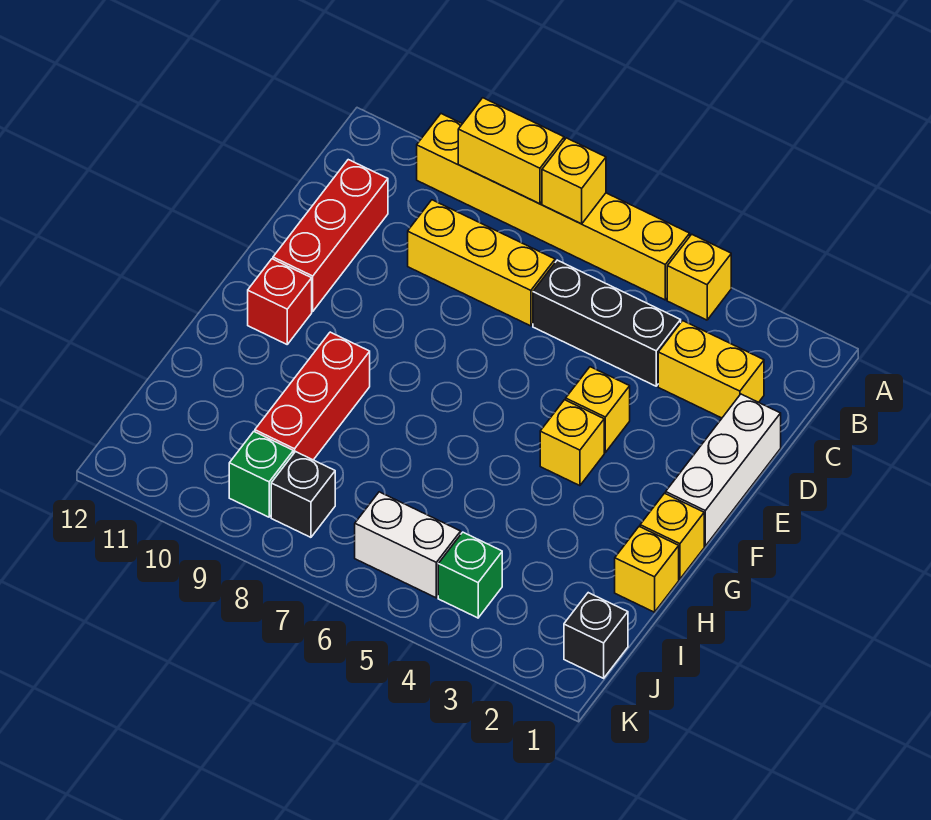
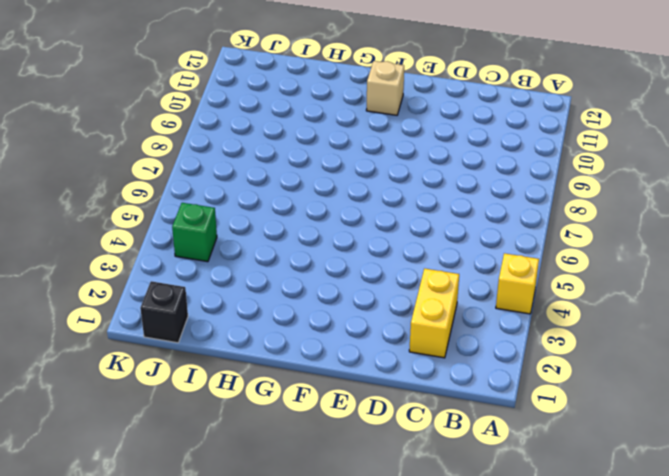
tan 1x1 brick [366,61,404,115] -> red 1x1 brick [248,259,312,344]
none -> yellow 1x6 brick [417,114,690,300]
none -> black 1x3 brick [533,260,681,386]
none -> yellow 1x3 brick [408,200,555,326]

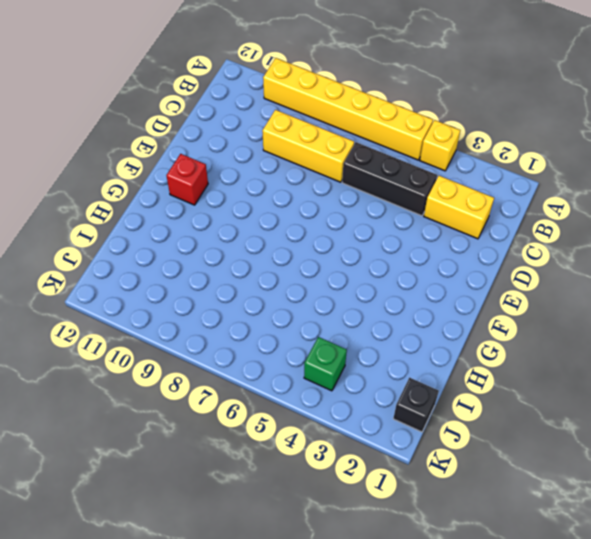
none -> red 1x3 brick [273,160,388,311]
none -> white 1x3 brick [666,394,781,546]
none -> yellow 1x1 brick [566,367,630,452]

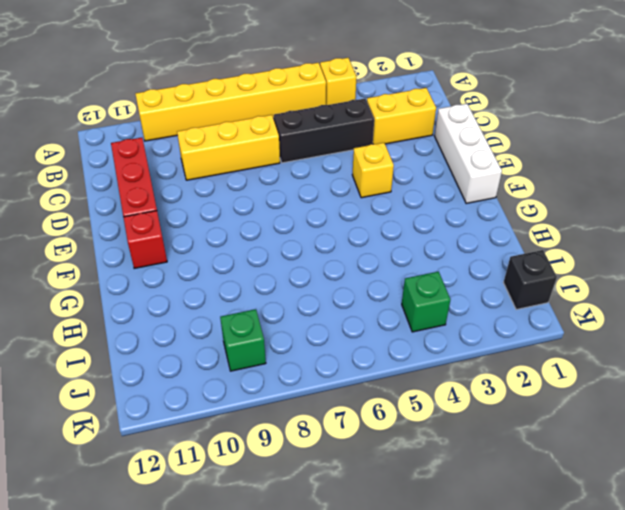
none -> yellow 1x1 brick [540,400,604,486]
none -> yellow 1x1 brick [640,493,704,579]
none -> red 1x3 brick [255,332,370,460]

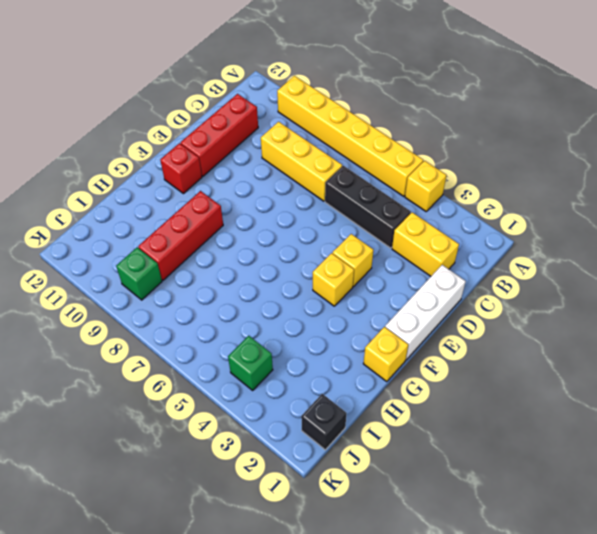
none -> yellow 1x1 brick [615,527,679,612]
none -> white 1x2 brick [355,492,461,598]
none -> black 1x1 brick [271,452,335,537]

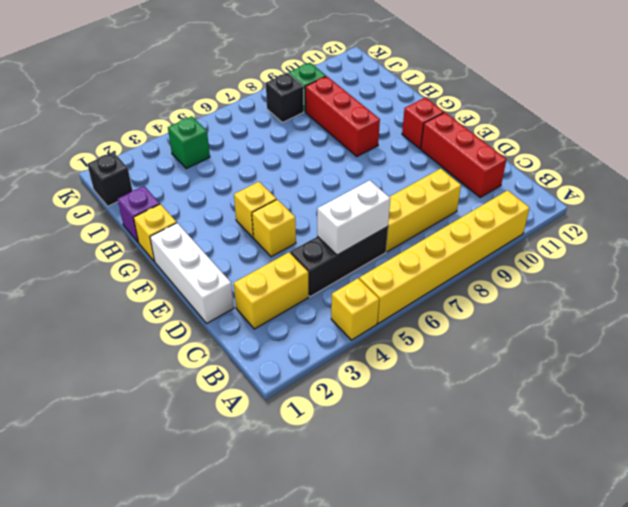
white 1x2 brick [317,180,391,255] -> white 1x2 brick moved to [355,492,461,598]
purple 1x1 brick [118,186,160,243] -> yellow 1x1 brick [615,527,679,612]
none -> yellow 1x1 brick [542,138,606,224]
none -> yellow 1x2 brick [458,98,564,204]

